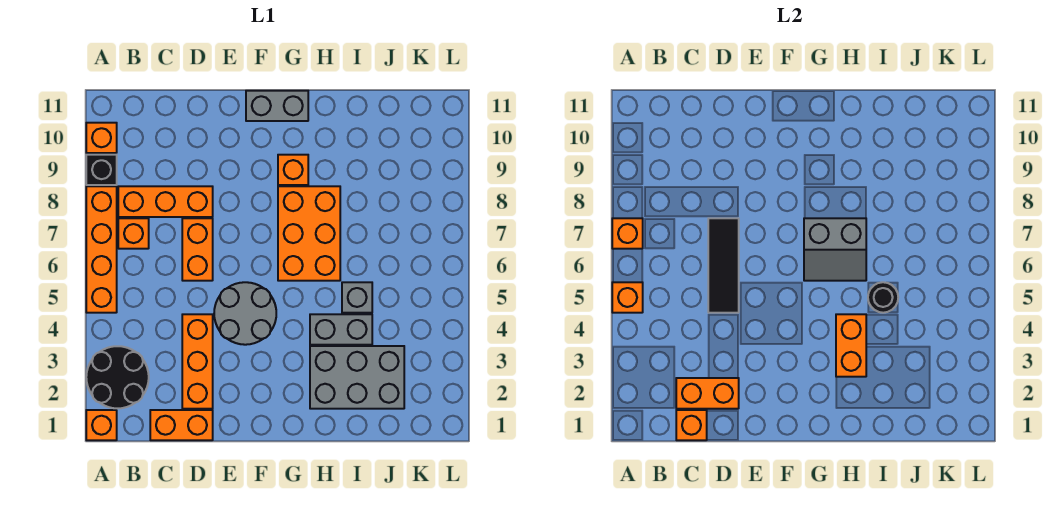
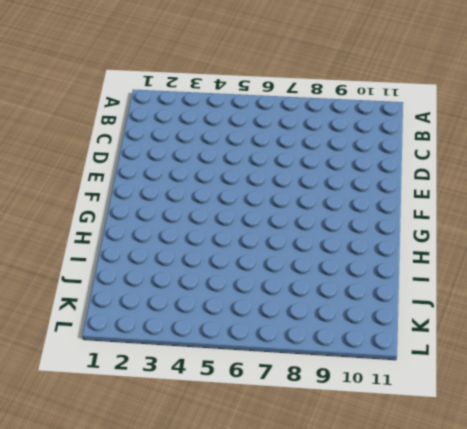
none -> orange 1x1 brick [86,410,117,440]
none -> black 2x2 round brick [86,346,149,408]
none -> orange 1x4 brick [86,186,117,313]

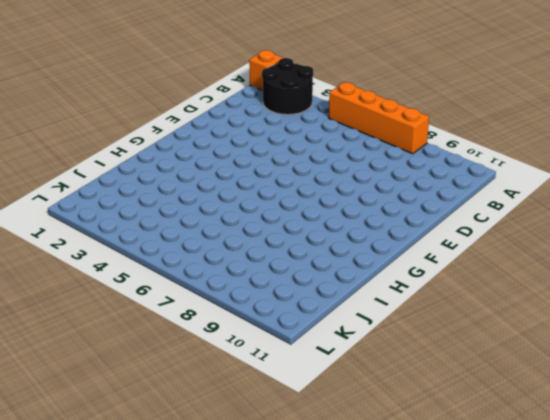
none -> black 1x1 brick [86,155,117,185]
none -> orange 1x1 brick [86,123,117,153]
none -> orange 1x1 brick [118,218,149,249]

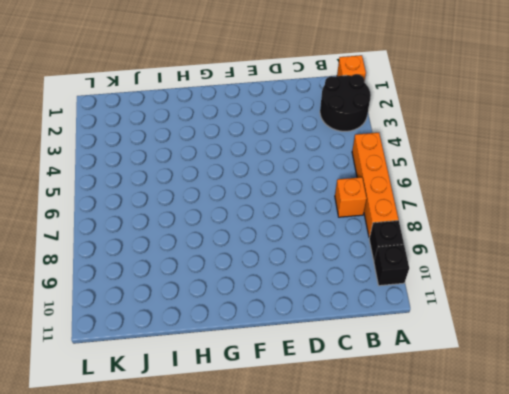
black 1x1 brick [374,245,409,286] -> orange 1x1 brick [86,123,117,153]
none -> orange 1x3 brick [118,186,213,217]
none -> orange 1x2 brick [150,410,213,440]
none -> orange 1x3 brick [182,314,213,409]

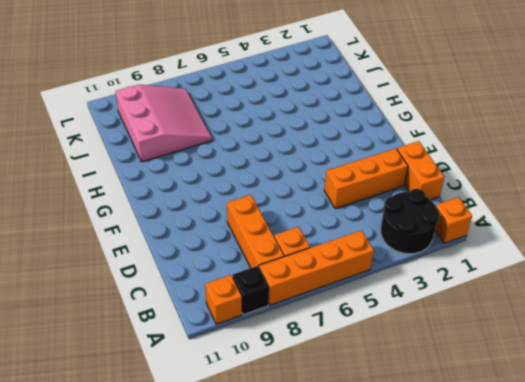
pink 3x3 slope [115,85,212,162] -> none
none -> orange 1x2 brick [182,218,213,281]
none -> grey 2x2 round brick [214,282,276,345]
none -> grey 1x2 brick [246,91,308,121]

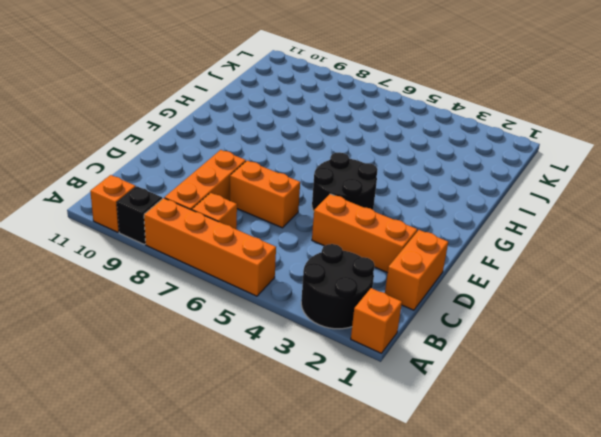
black 2x2 round brick [312,152,378,211] -> grey 2x2 round brick [214,282,276,345]
none -> grey 1x2 brick [246,91,308,121]
none -> orange 2x3 brick [278,186,340,281]
none -> orange 1x1 brick [278,155,308,185]

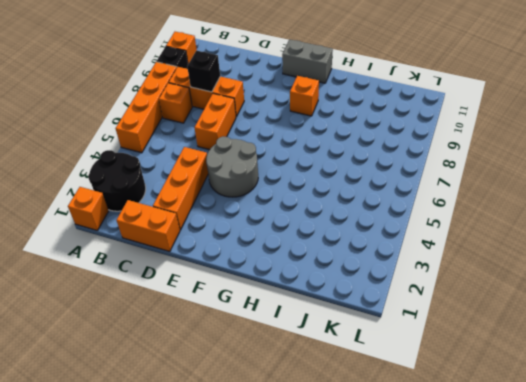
black 1x1 brick [187,50,220,92] -> none
none -> orange 2x3 brick [278,186,340,281]
none -> grey 2x3 brick [310,346,404,409]
none -> grey 1x2 brick [310,314,372,345]

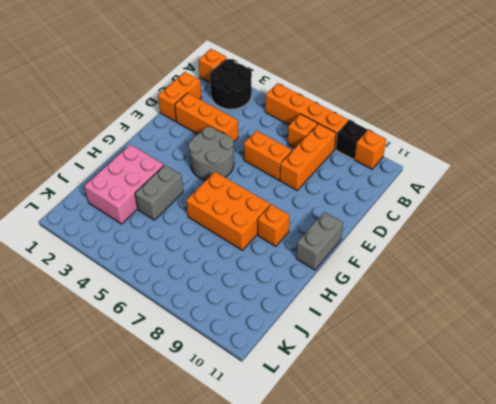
pink 2x3 brick [84,144,164,224] -> grey 2x3 brick [310,346,404,409]
none -> grey 1x1 brick [342,282,372,313]
none -> orange 1x1 brick [612,282,643,313]
none -> orange 1x1 brick [612,218,643,249]

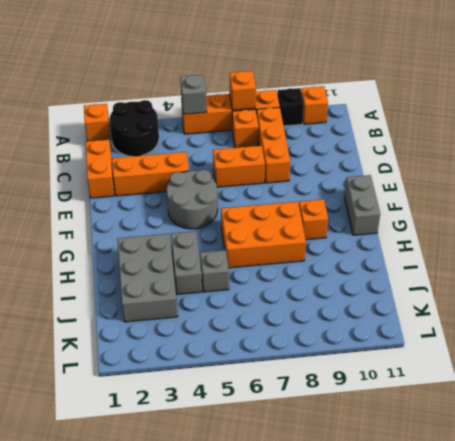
grey 1x1 brick [180,75,207,114] -> orange 1x1 brick [612,282,643,313]
none -> orange 1x1 brick [676,410,707,440]
none -> orange 1x2 brick [676,378,739,409]
none -> black 1x3 tile [708,218,739,313]

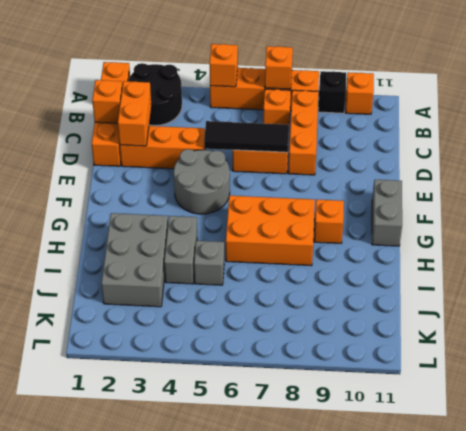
none -> grey 2x2 slope [804,218,866,281]
none -> orange 1x2 brick [836,314,866,377]
none -> black 1x1 round brick [868,282,898,313]

